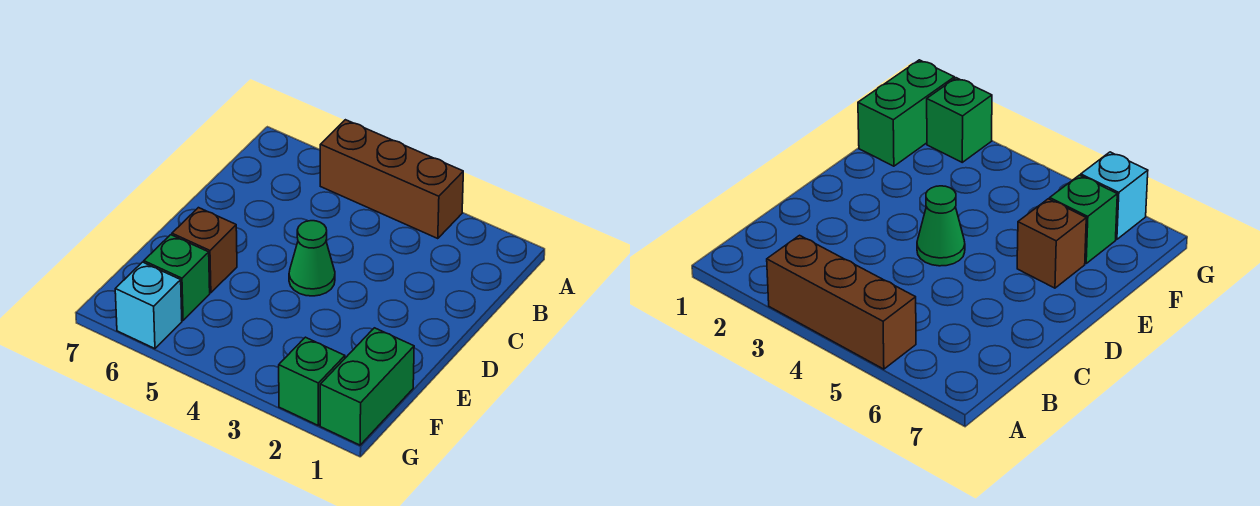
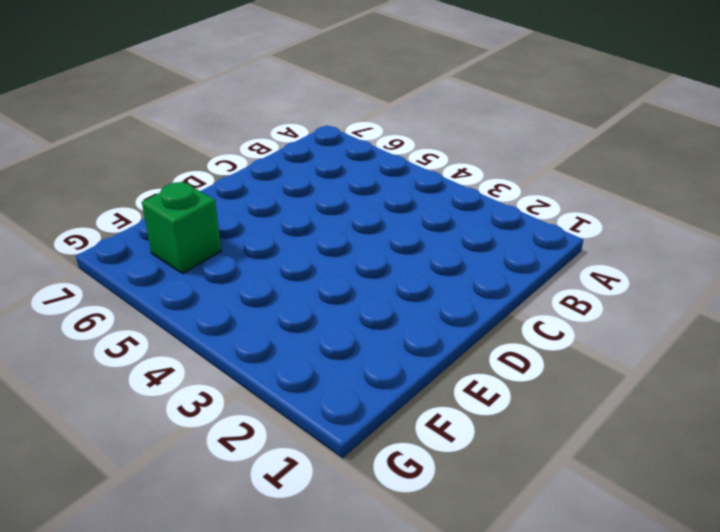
none -> brown 1x3 brick [320,120,463,239]
none -> green 1x1 cone [289,221,335,296]

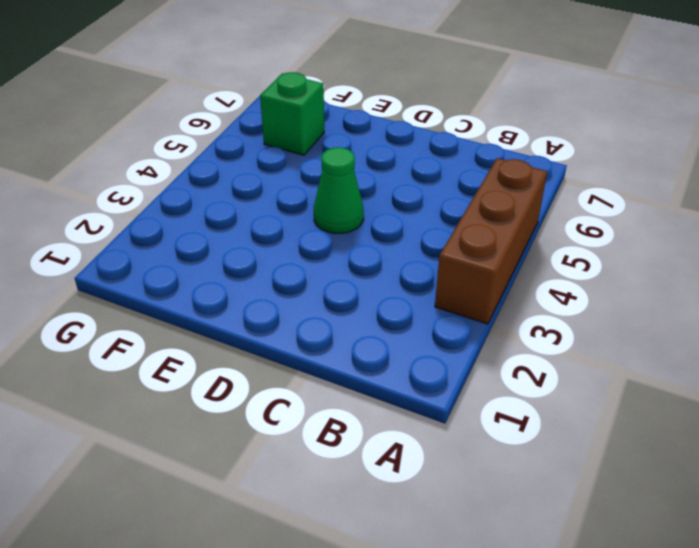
none -> brown 1x1 brick [172,208,237,293]
none -> green 1x2 brick [320,328,414,445]

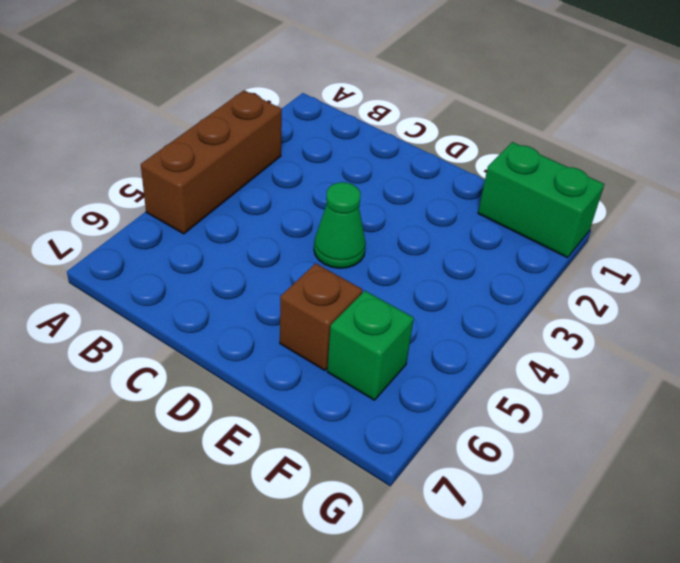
none -> green 1x1 brick [279,337,345,425]
none -> cyan 1x1 brick [115,262,182,349]

